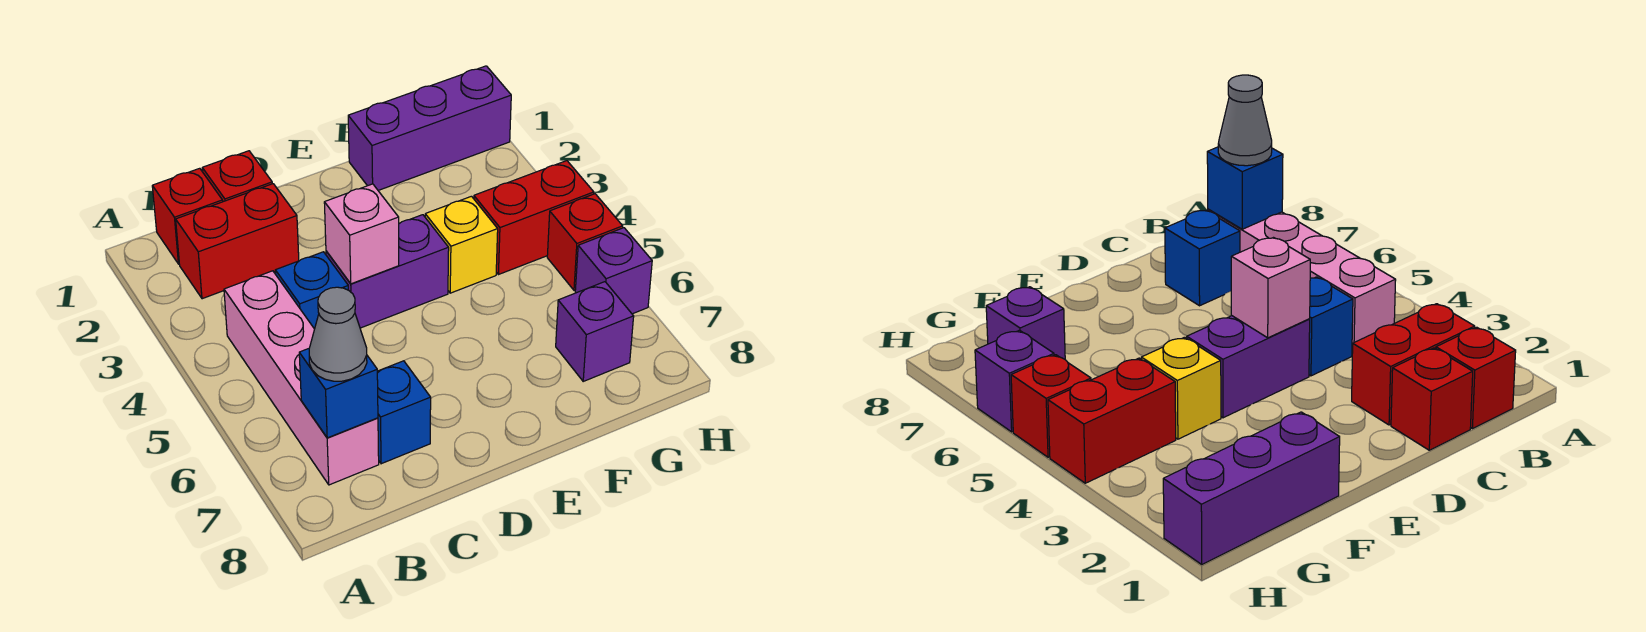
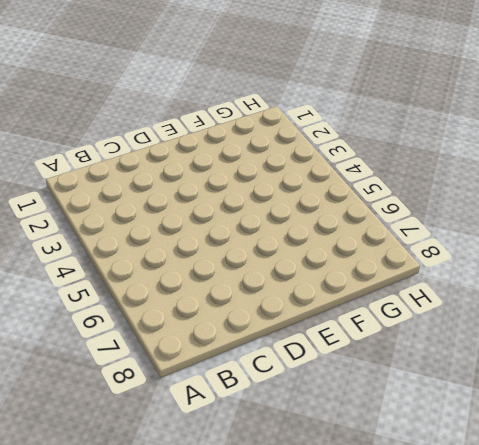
none -> red 1x1 brick [152,168,223,264]
none -> red 1x2 brick [176,184,299,299]
none -> pink 1x4 brick [224,271,379,485]

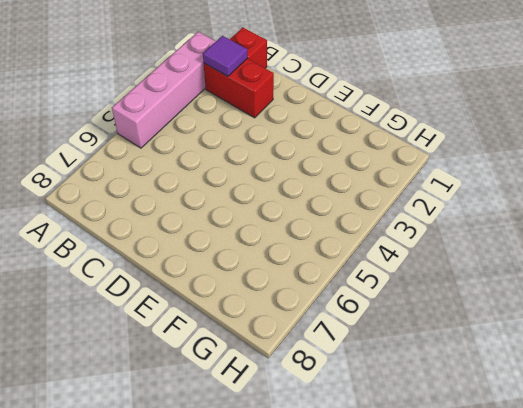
pink 1x4 brick [112,32,216,148] -> pink 1x4 brick moved to [224,271,379,485]
purple 1x1 tile [203,36,247,76] -> none
none -> red 1x1 brick [202,151,272,202]
none -> blue 1x1 brick [275,252,348,329]
none -> blue 1x1 brick [377,361,431,464]

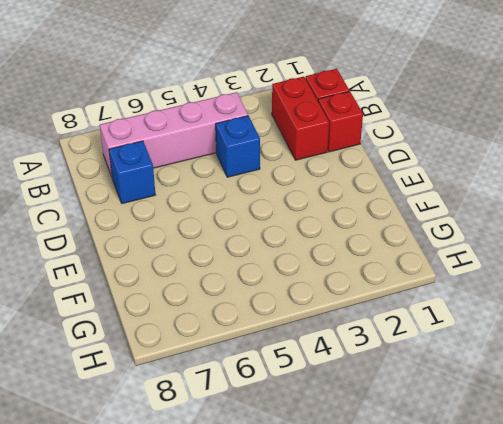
none -> purple 1x2 brick [326,215,449,328]
none -> purple 1x3 brick [348,66,511,190]
none -> yellow 1x1 brick [425,196,498,293]

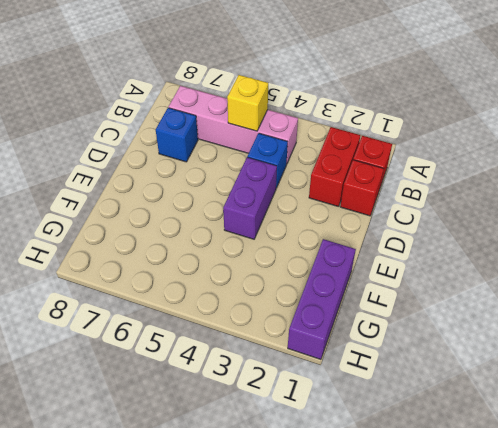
yellow 1x1 brick [227,75,268,131] -> yellow 1x1 brick moved to [425,196,498,293]
none -> red 1x2 brick [474,161,594,275]
none -> purple 1x1 brick [556,282,634,381]
none -> red 1x1 brick [547,194,623,290]

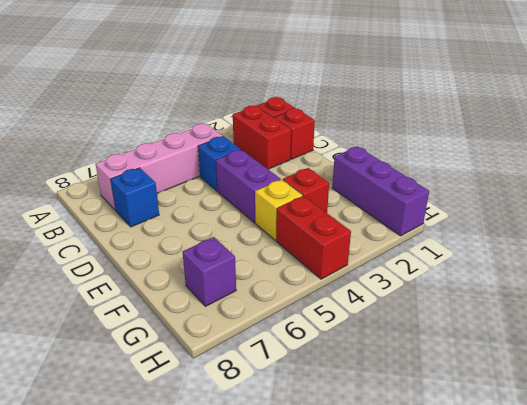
red 1x1 brick [283,168,329,213] -> red 1x1 brick moved to [547,194,623,290]
none -> purple 1x1 brick [575,228,652,314]
none -> blue 1x1 brick [299,349,378,438]
none -> pink 1x1 brick [324,184,399,284]

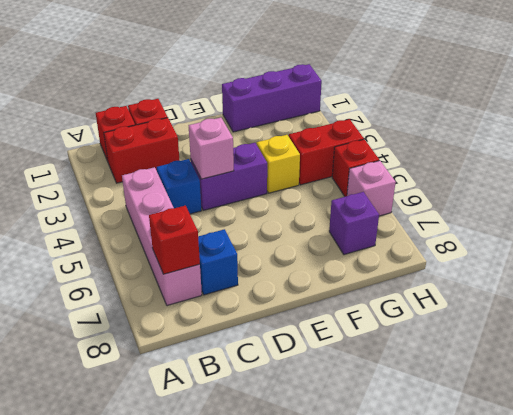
red 1x1 brick [149,206,200,274] -> blue 1x1 brick [299,349,378,438]
pink 1x1 brick [347,161,396,216] -> purple 1x1 brick [575,228,652,314]
none -> grey 1x1 cone [309,287,367,381]

